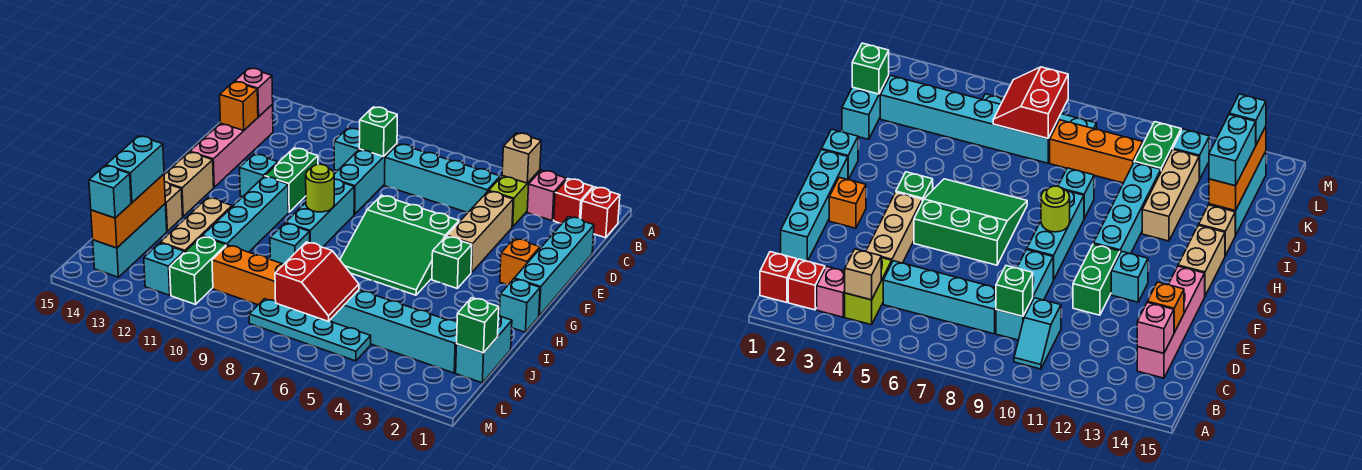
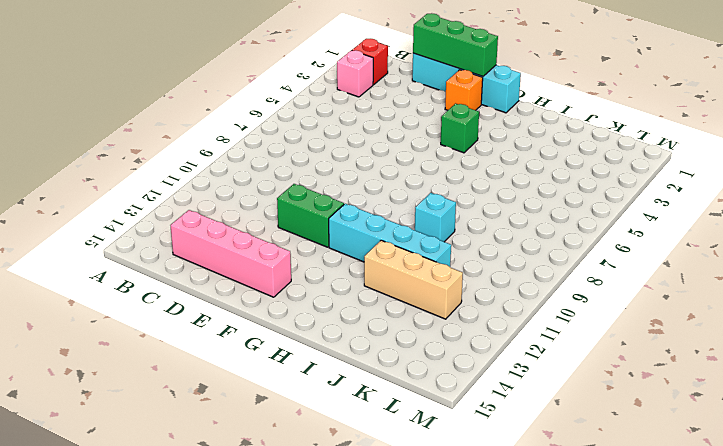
green 1x3 brick [413,13,498,76] -> none
none -> red 1x1 brick [581,187,620,238]
none -> lime 1x2 brick [489,170,540,227]
none -> cyan 1x2 slope [334,128,360,171]
none -> cyan 1x4 brick [385,144,500,213]

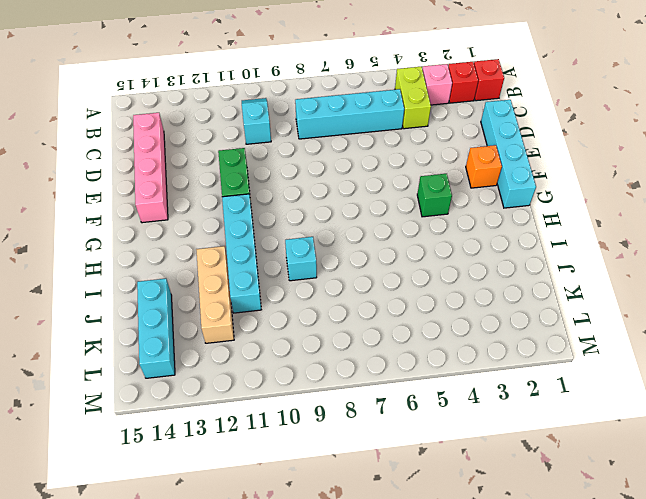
none -> cyan 1x3 brick [334,144,397,214]
none -> tan 1x3 brick [447,191,513,273]
none -> green 3x3 slope [340,195,459,295]
none -> cyan 1x3 brick [285,179,354,247]

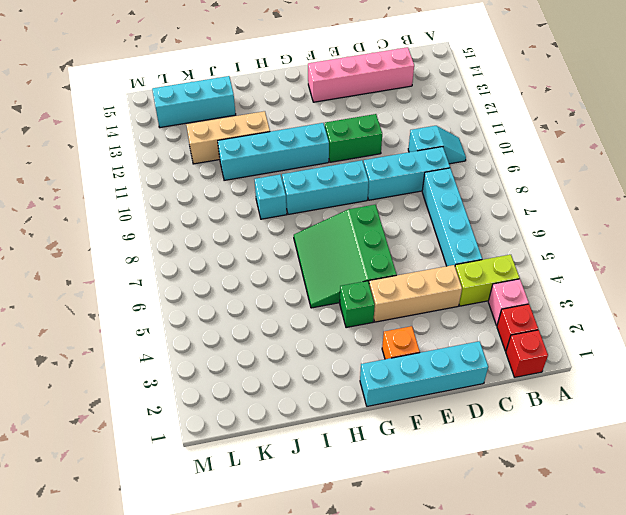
none -> cyan 1x1 brick [240,154,278,197]
none -> tan 1x2 brick [164,152,214,216]
none -> cyan 1x1 brick [499,279,540,332]
none -> tan 1x1 brick [165,182,183,231]

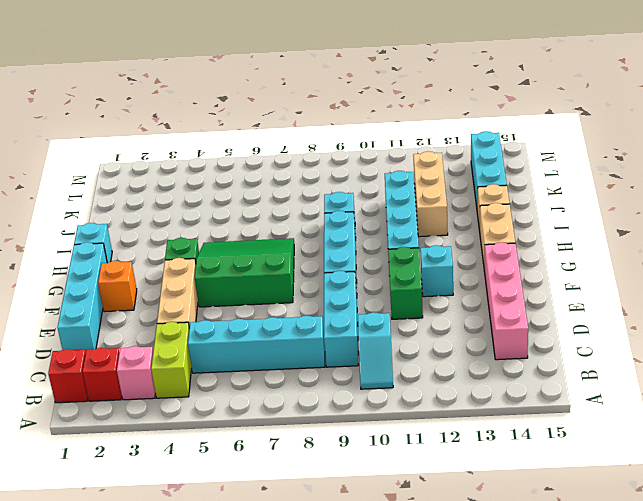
none -> cyan 1x2 brick [456,315,512,383]
none -> cyan 1x6 brick [330,290,457,373]
none -> orange 1x3 brick [212,245,284,305]
none -> green 1x2 brick [170,236,226,304]

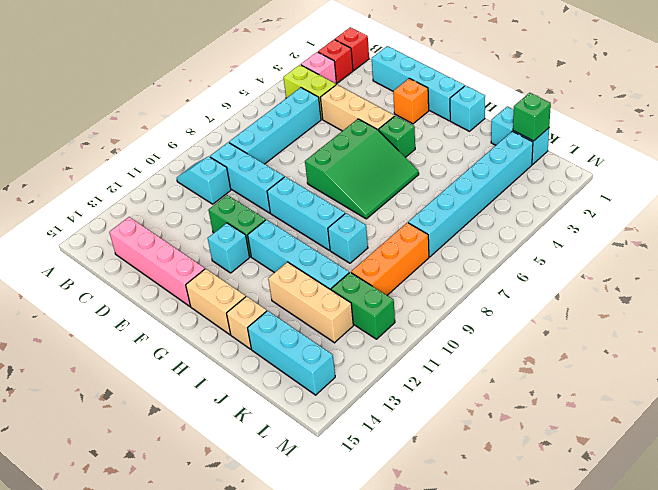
none -> cyan 1x4 plate [249,299,371,361]
none -> cyan 1x1 brick [144,243,184,295]
none -> tan 1x1 brick [502,133,541,183]
none -> green 1x1 brick [359,107,397,156]

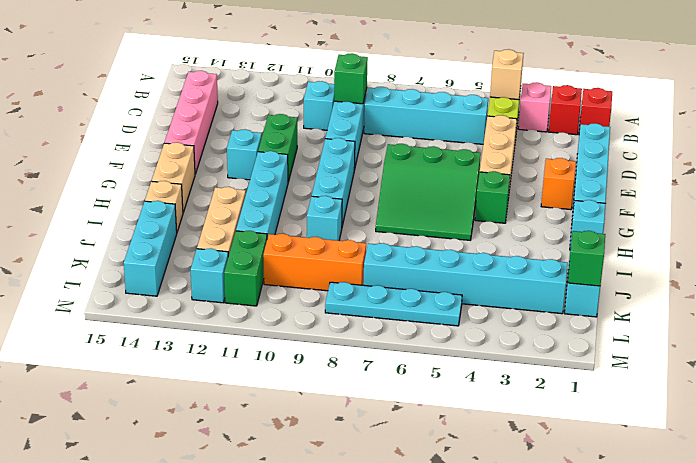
none -> pink 1x1 brick [235,68,273,117]
none -> orange 1x1 brick [220,82,258,130]
none -> lime 1x1 round brick [306,164,334,212]
none -> orange 1x3 brick [91,174,165,248]

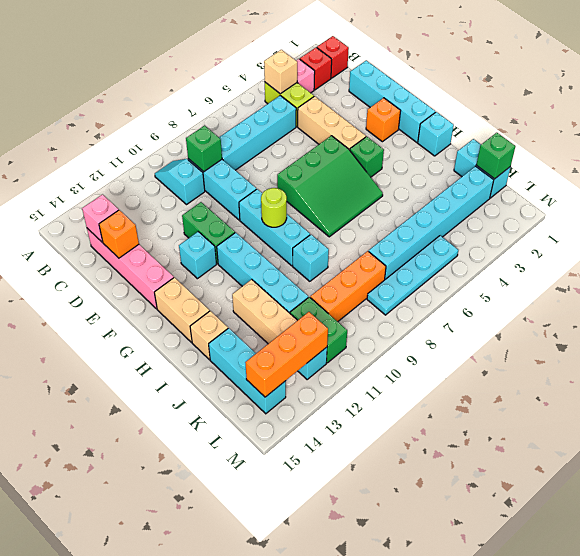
orange 1x3 brick [245,312,328,397] -> orange 1x3 brick turned to [91,174,165,248]
none -> red 2x2 slope [275,242,359,321]
none -> cyan 1x2 brick [106,136,164,203]
none -> cyan 1x1 brick [89,166,131,218]

